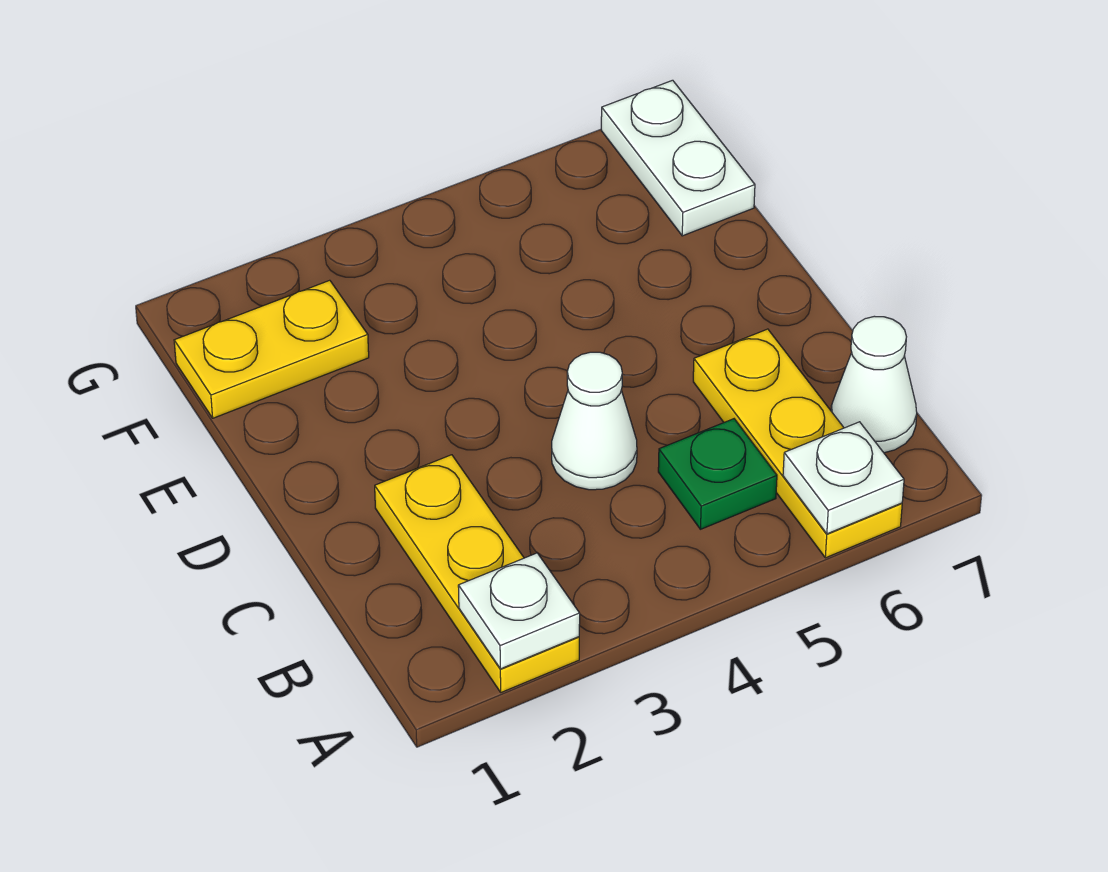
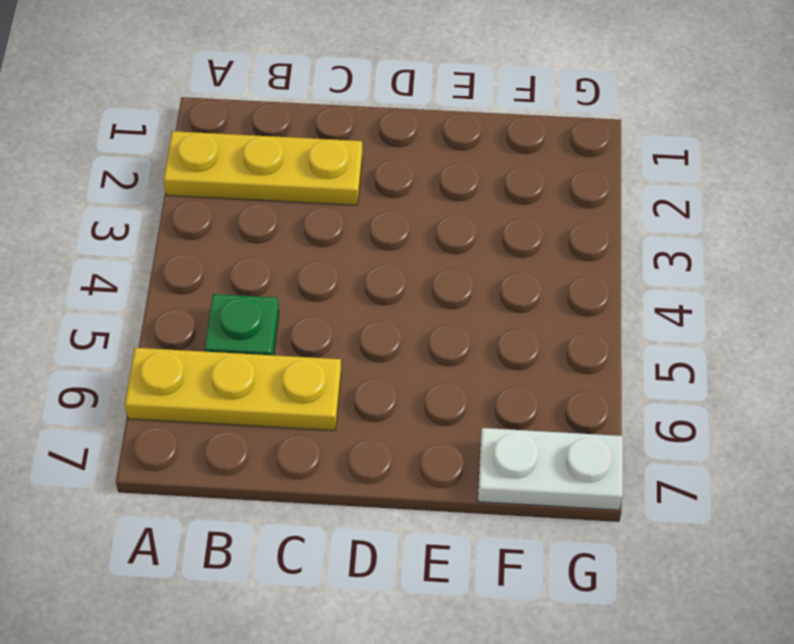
none -> white 1x1 cone [831,316,917,453]
none -> white 1x1 cone [552,352,637,490]

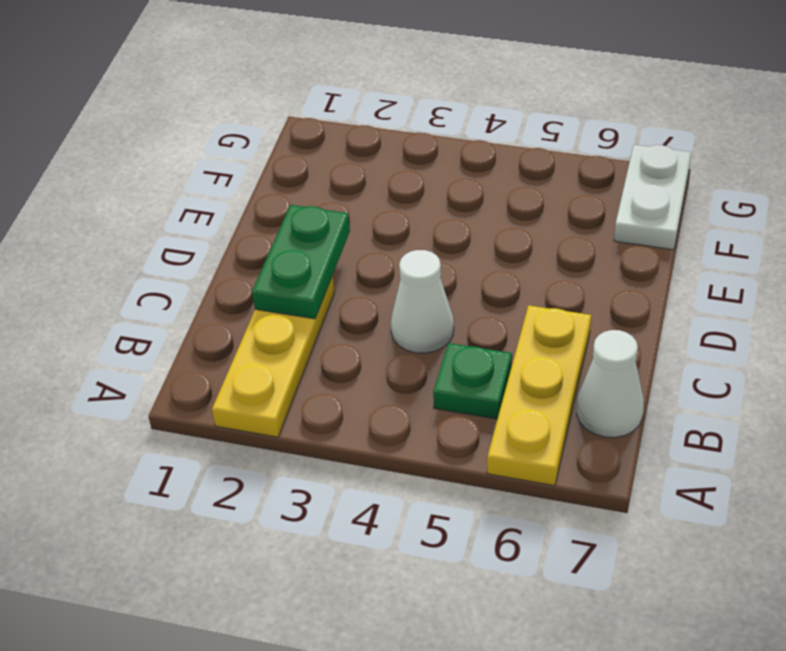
green 1x2 plate [252,205,350,319] -> none
none -> yellow 1x2 plate [174,280,369,418]
none -> white 1x1 plate [458,553,580,669]

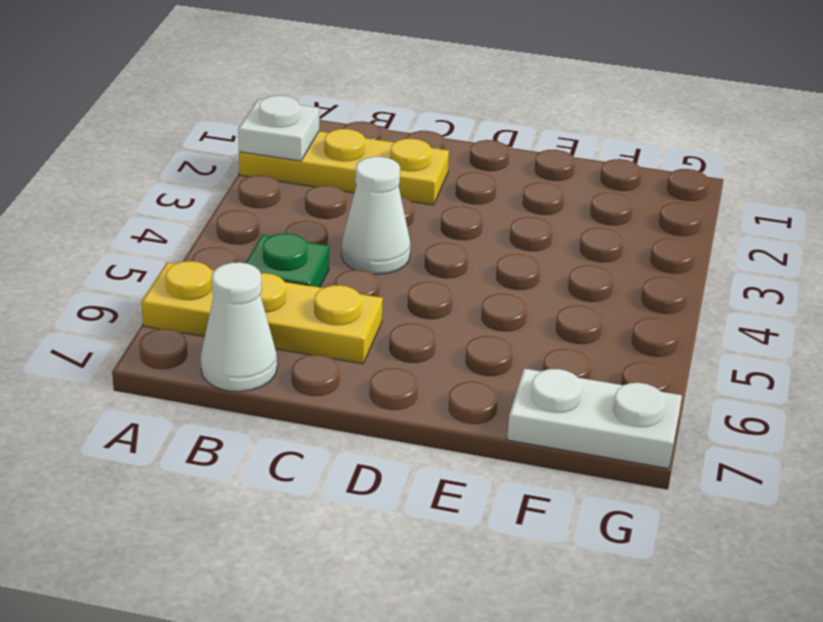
none -> yellow 1x2 plate [174,280,369,418]
none -> white 1x1 plate [783,422,904,534]

